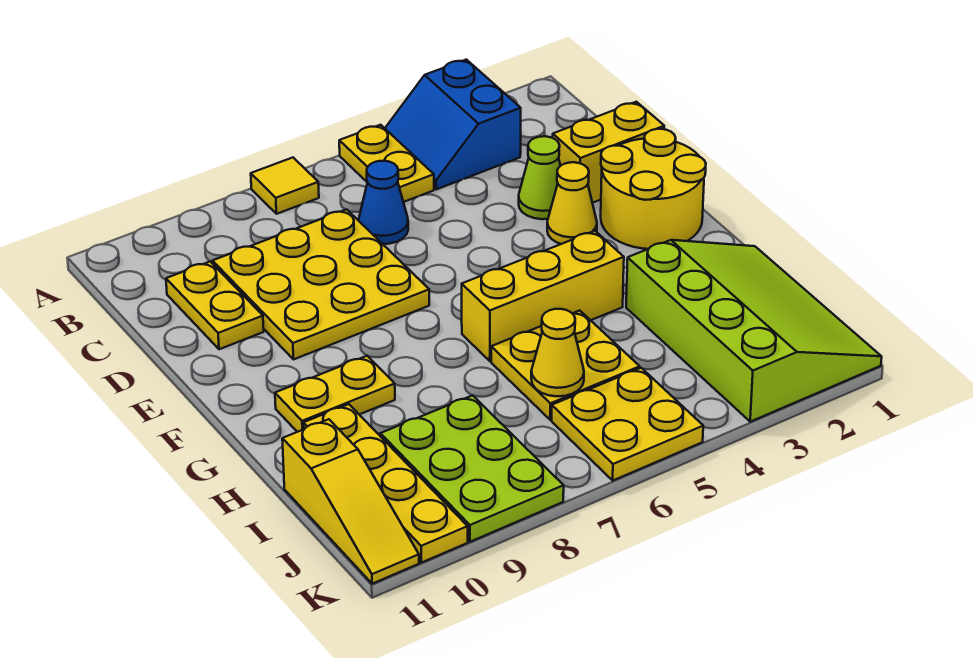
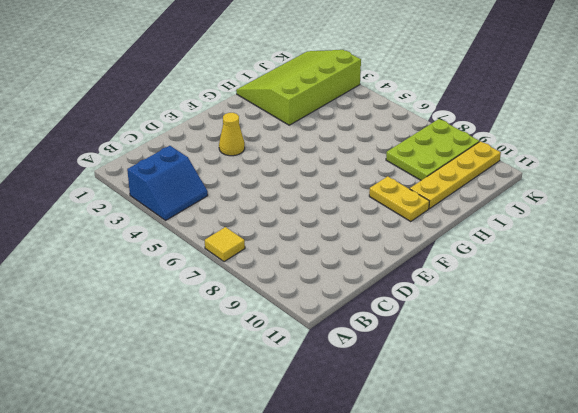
none -> yellow 1x2 plate [339,125,434,202]
none -> blue 1x1 cone [359,161,408,244]
none -> yellow 3x3 plate [213,209,429,359]

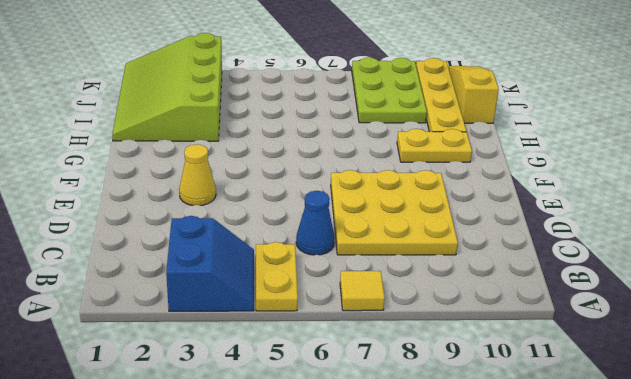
none -> yellow 1x2 plate [166,262,264,349]
none -> yellow 1x2 brick [553,102,664,203]
none -> lime 1x1 cone [519,136,561,219]

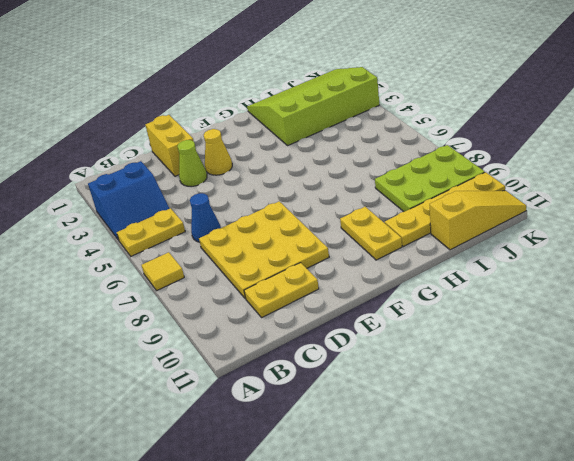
none -> yellow 2x2 round brick [601,129,706,249]
none -> yellow 1x3 brick [462,231,624,361]
none -> yellow 2x2 plate [491,311,640,420]

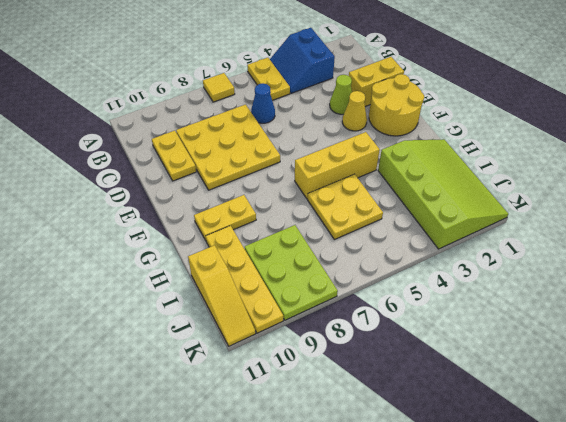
none -> yellow 2x2 plate [552,368,703,480]
none -> yellow 1x1 cone [531,309,584,396]

